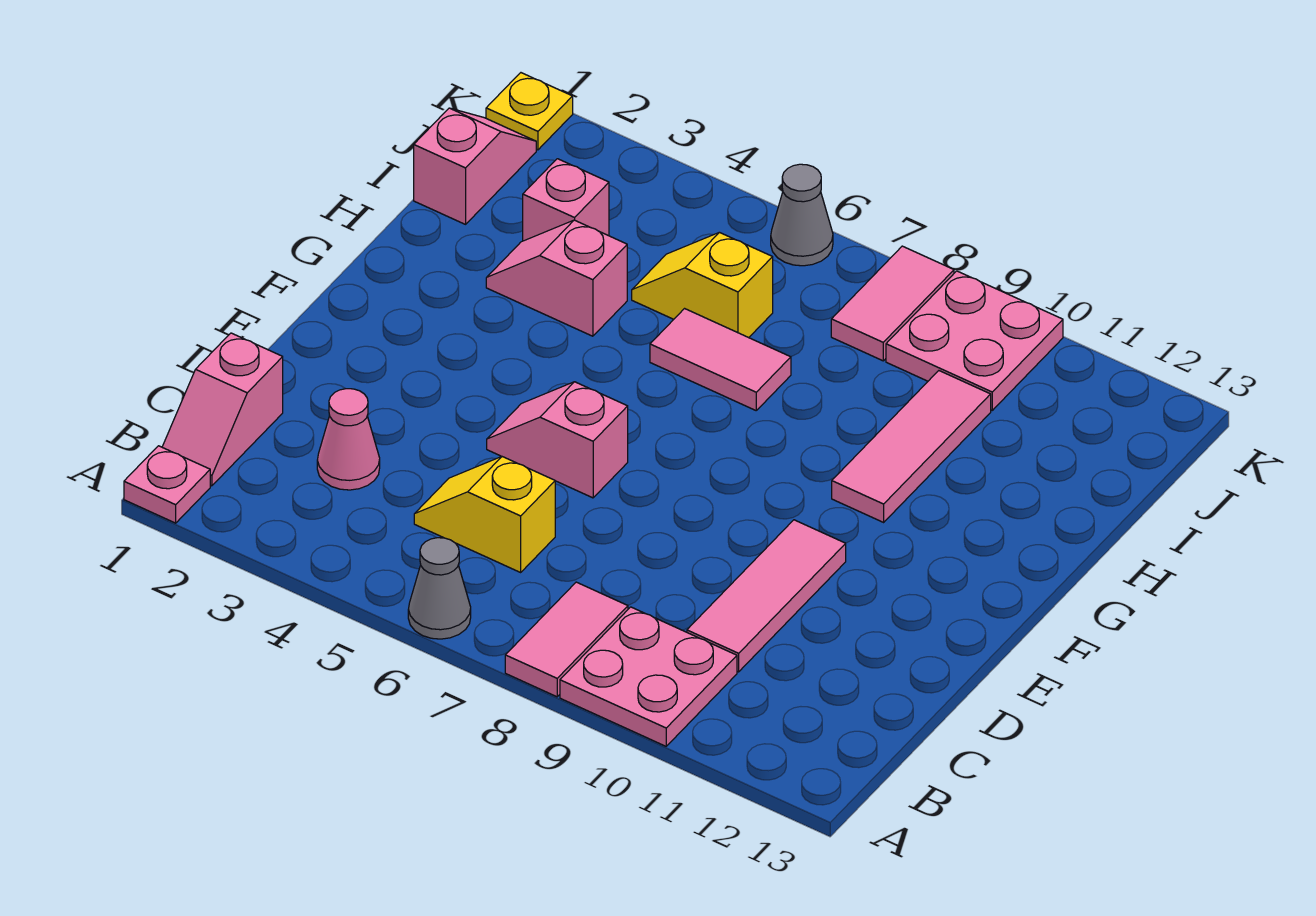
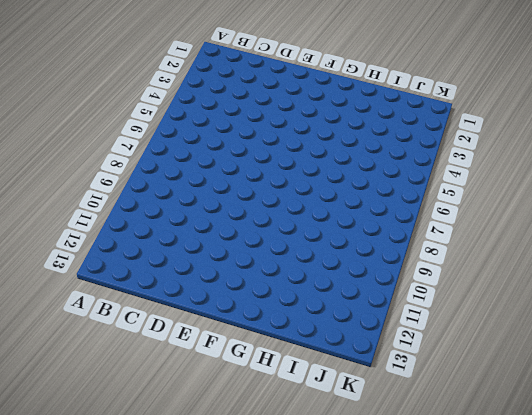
none -> pink 1x1 plate [124,446,210,523]
none -> grey 1x1 cone [408,538,471,639]
none -> pink 1x2 tile [505,582,628,697]

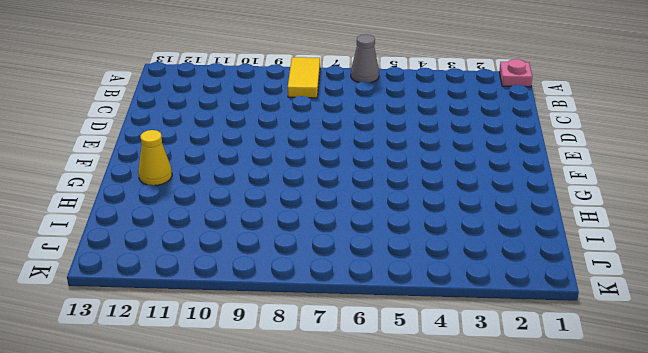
yellow 1x2 tile [288,57,320,98] -> pink 1x2 tile [505,582,628,697]
yellow 1x1 cone [138,130,172,185] -> none
none -> pink 2x2 plate [560,607,737,746]
none -> pink 1x2 slope [162,333,283,486]
none -> pink 1x1 cone [317,389,380,490]

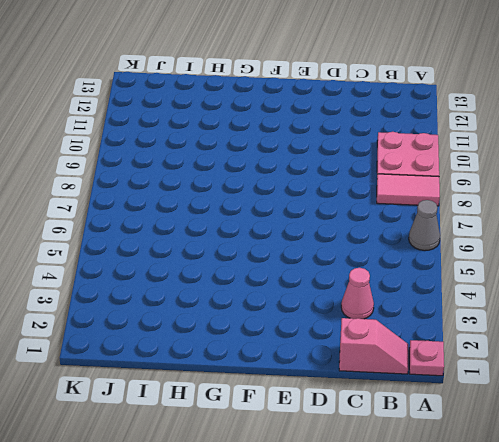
none -> yellow 1x2 slope [414,456,555,572]
none -> pink 1x3 tile [687,520,846,672]
none -> pink 1x2 slope [487,382,628,498]

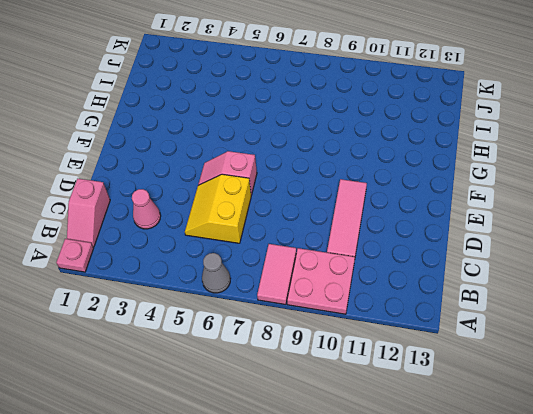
yellow 2x2 slope [185,174,251,243] -> yellow 1x2 slope [414,456,555,572]
none -> pink 1x3 tile [832,371,991,522]
none -> pink 1x2 slope [486,220,627,336]
none -> pink 1x2 tile [650,309,791,410]

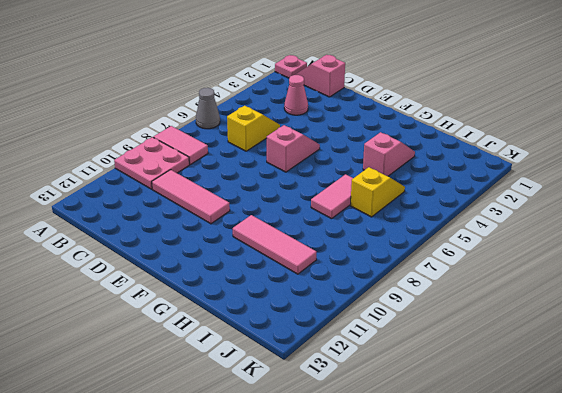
none -> pink 1x2 slope [414,108,536,224]
none -> pink 1x1 brick [523,159,609,241]
none -> pink 1x2 tile [831,246,954,361]

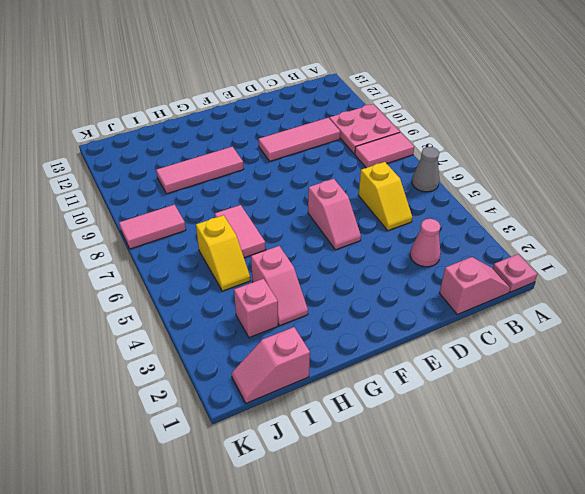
none -> pink 2x2 plate [886,271,1063,410]
none -> yellow 1x1 plate [486,73,573,150]
none -> grey 1x1 cone [771,164,833,266]

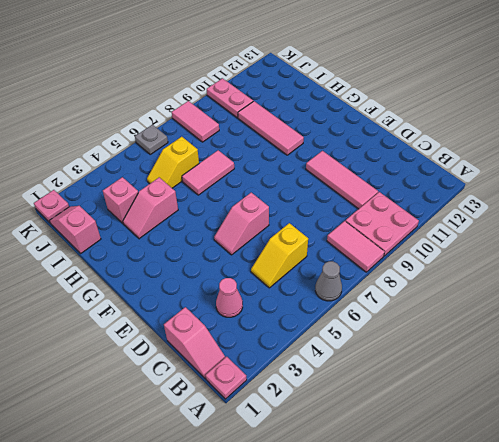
pink 1x2 plate [207,78,253,118] -> pink 2x2 plate [886,271,1063,410]
pink 1x1 plate [34,190,69,223] -> yellow 1x1 plate [486,73,573,150]
grey 1x1 plate [135,125,168,154] -> grey 1x1 cone [771,164,833,266]

